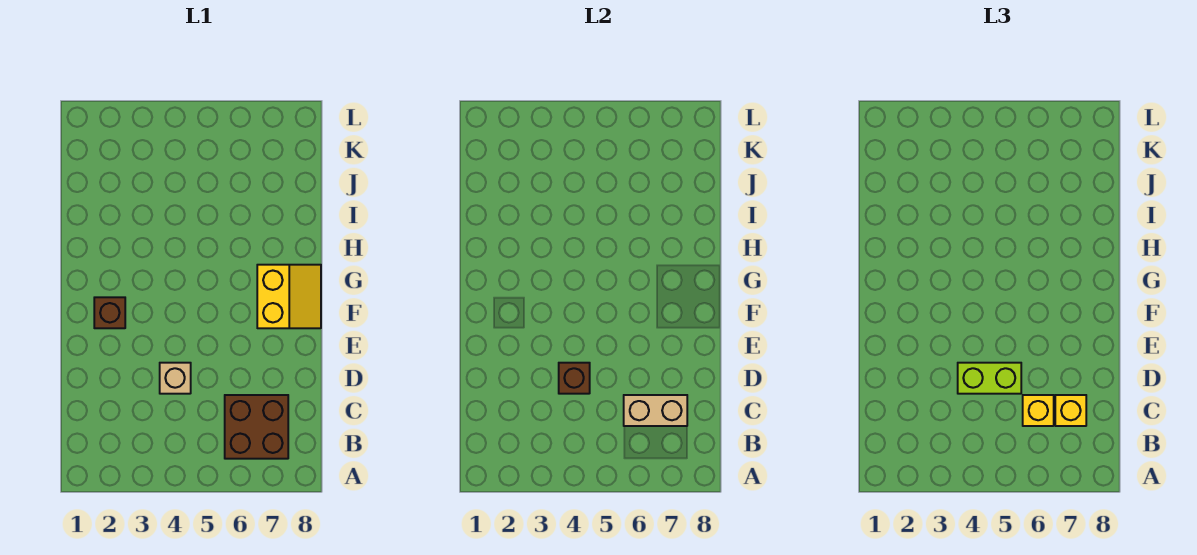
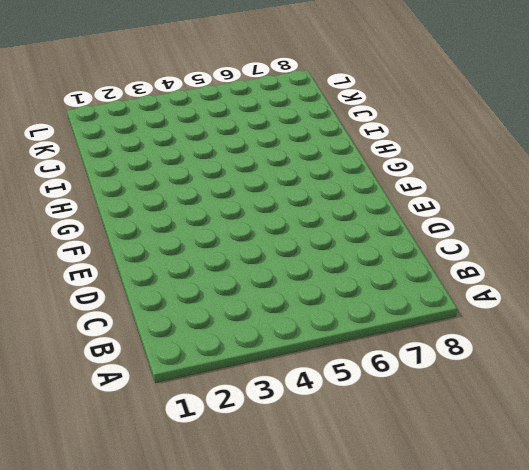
none -> brown 2x2 brick [225,395,288,459]
none -> tan 1x1 brick [160,363,191,394]

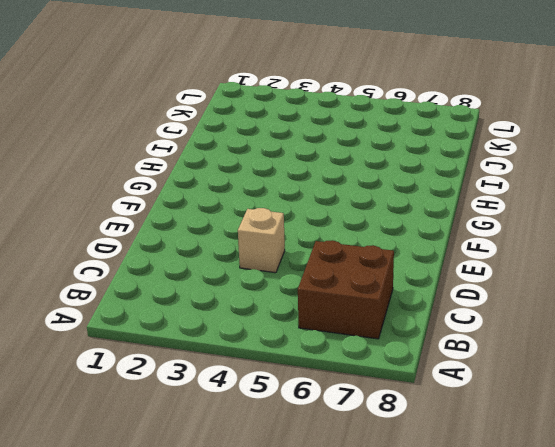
none -> brown 1x1 brick [94,297,125,328]
none -> yellow 2x2 slope [257,265,321,328]

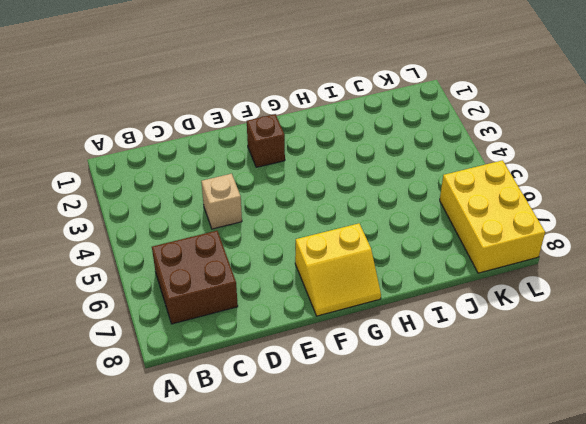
yellow 2x3 brick [440,160,545,273] -> none
none -> tan 1x2 brick [624,395,687,426]
none -> brown 1x1 brick [559,363,590,394]

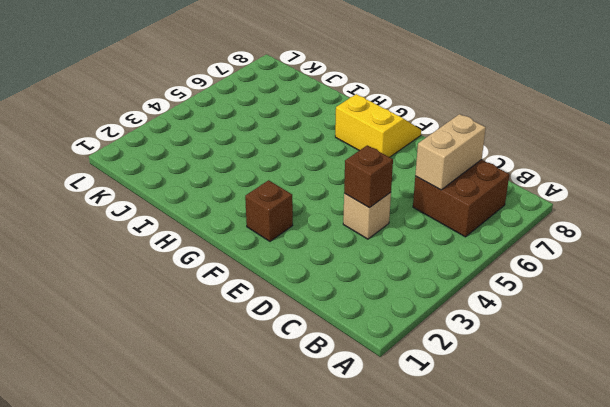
none -> yellow 1x1 brick [1023,395,1054,426]
none -> yellow 1x1 brick [1055,395,1086,426]

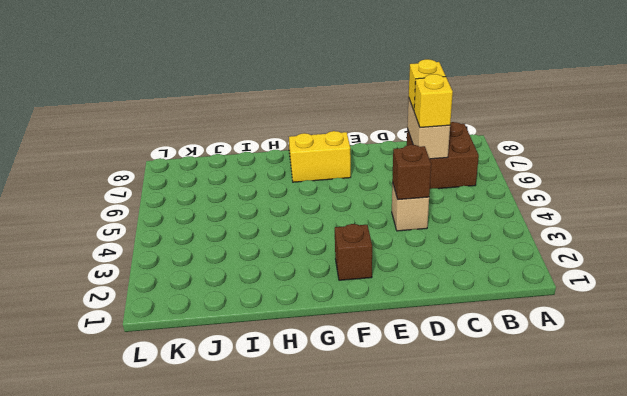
none -> lime 1x2 brick [958,363,1021,394]

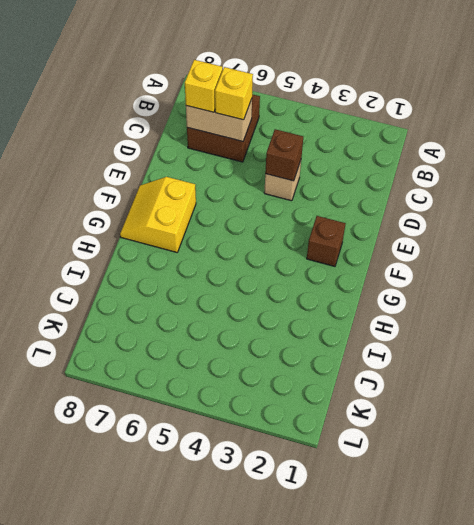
none -> lime 1x2 brick [958,363,1021,394]

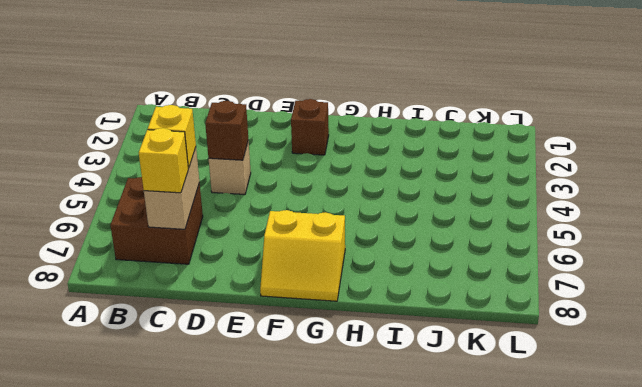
none -> lime 1x2 brick [958,363,1021,394]

